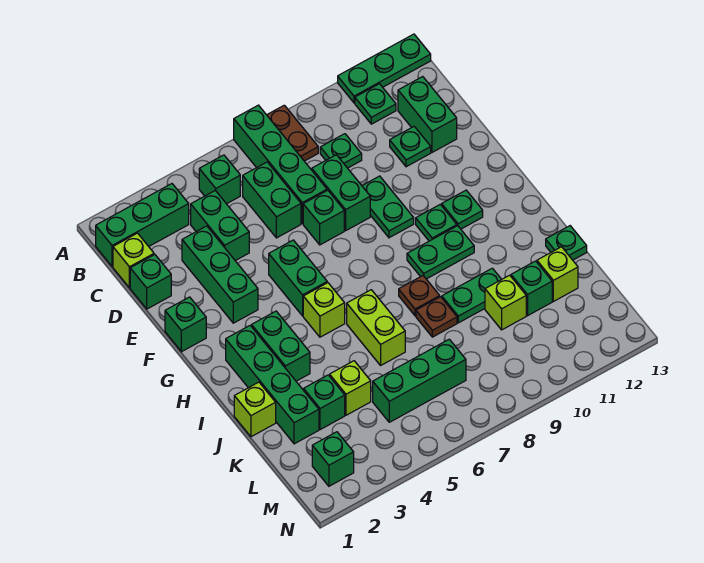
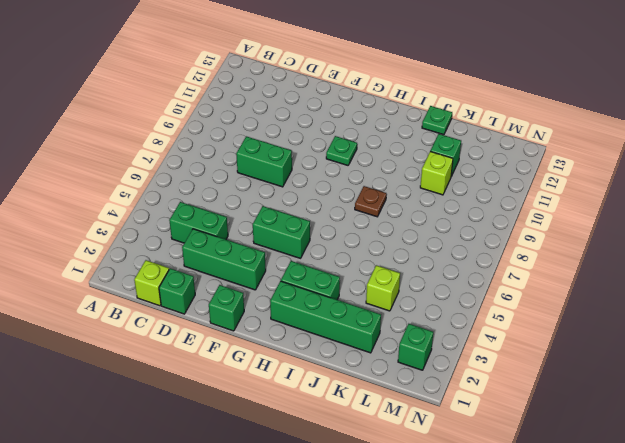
none -> green 1x4 brick [234,105,327,224]
none -> brown 1x2 plate [267,105,318,161]
none -> green 1x3 plate [338,34,431,103]
none -> green 1x3 brick [96,184,189,267]

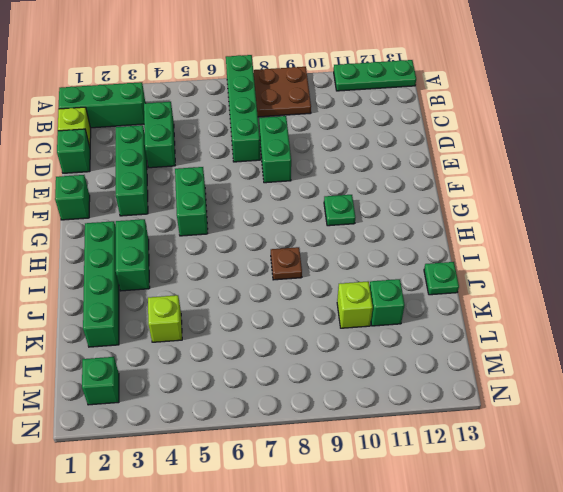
brown 2x2 plate [254,67,311,117] -> brown 1x2 plate [267,105,318,161]
none -> green 1x1 brick [199,155,240,204]
none -> green 1x1 plate [355,84,396,124]
none -> green 1x2 brick [243,162,301,238]
none -> green 1x1 plate [320,134,362,168]

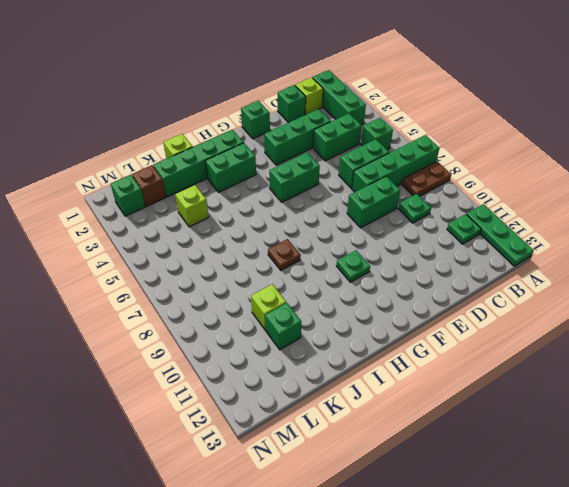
brown 1x1 brick [132,166,166,206] -> none
none -> green 1x2 brick [398,77,457,152]
none -> green 1x1 plate [390,127,431,167]
none -> green 1x1 brick [303,190,344,245]
none -> green 1x2 plate [362,176,414,238]

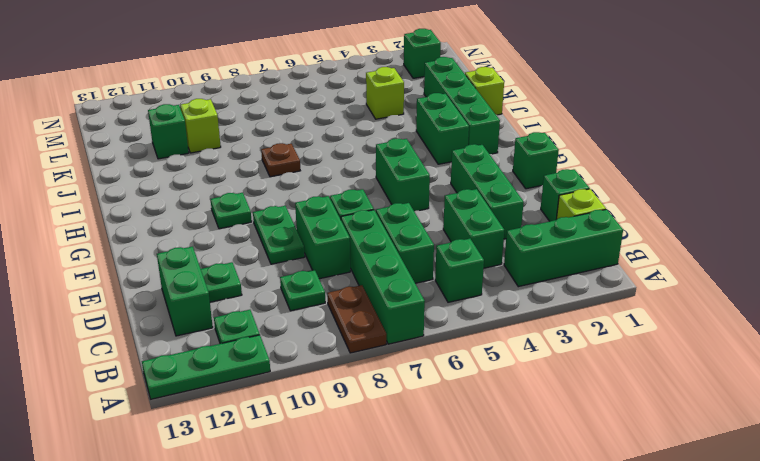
none -> green 1x1 plate [442,190,483,229]
none -> lime 1x1 brick [303,283,345,337]
none -> green 1x2 plate [407,226,474,279]
none -> lime 1x2 brick [347,290,405,365]

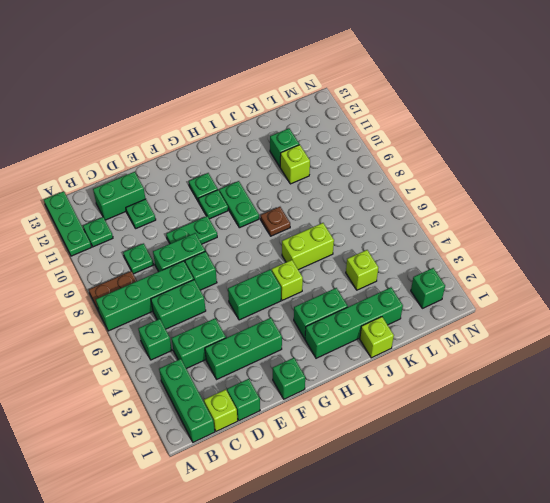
none -> brown 1x1 plate [416,297,457,337]
none -> green 1x2 plate [442,268,502,323]
none -> green 1x1 plate [546,226,587,260]
none -> green 1x1 brick [304,375,345,430]

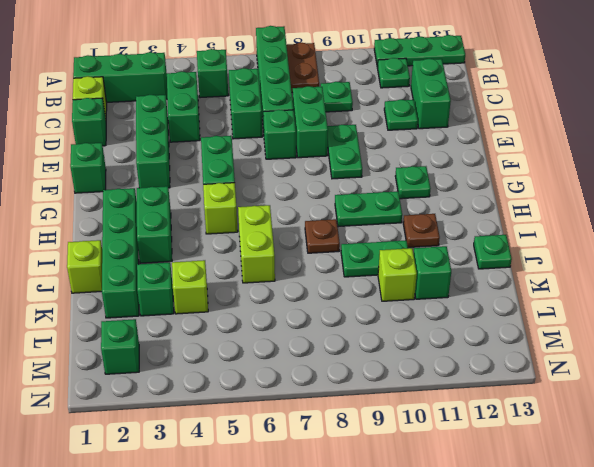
brown 1x1 plate [403,214,440,248] -> brown 1x1 plate moved to [416,297,457,337]
none -> green 1x1 plate [416,205,457,241]
none -> lime 1x1 brick [537,247,578,301]
none -> green 1x3 brick [373,339,466,422]

